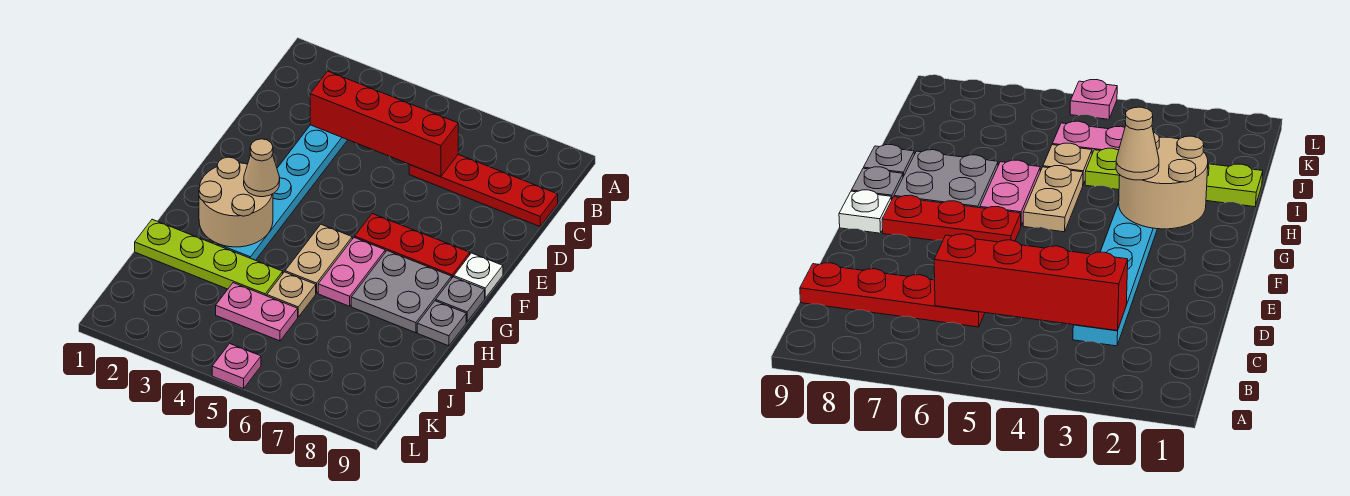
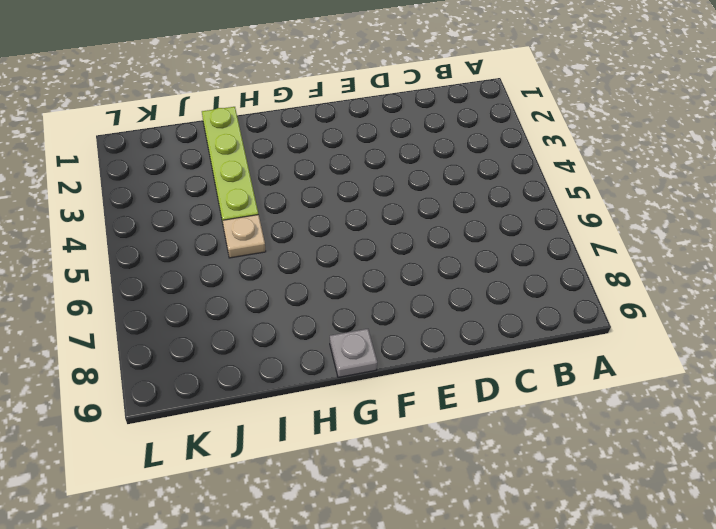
none -> cyan 1x6 plate [219,125,347,260]
none -> red 1x4 plate [409,154,558,226]
none -> red 1x3 plate [355,214,470,277]

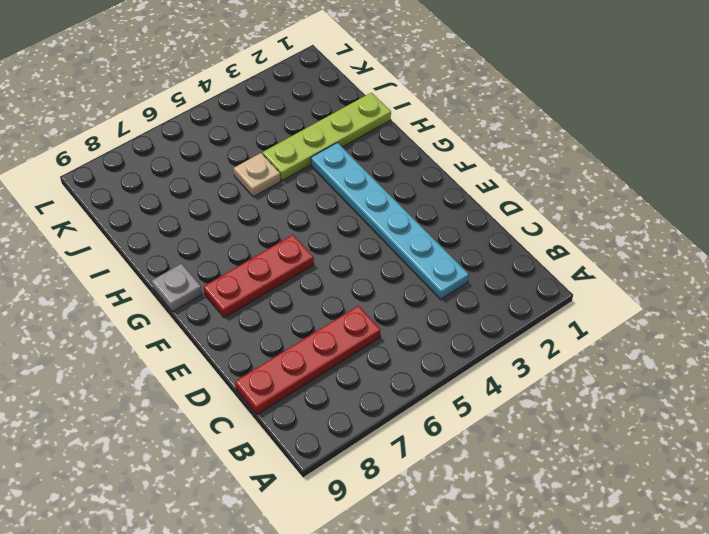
none -> white 1x1 plate [454,253,503,298]
none -> tan 1x2 plate [285,224,352,293]
none -> pink 1x2 plate [318,237,385,306]

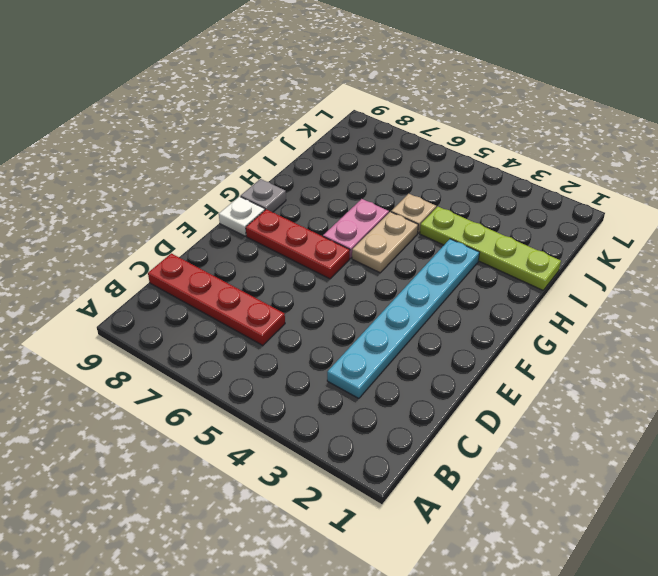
none -> grey 2x2 plate [351,251,452,333]
none -> grey 1x1 plate [417,301,466,346]
none -> pink 1x2 plate [216,283,298,341]

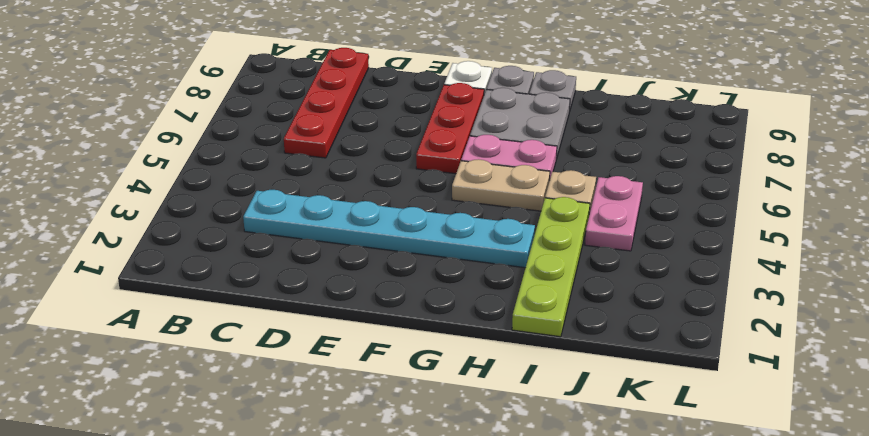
none -> pink 1x1 plate [212,344,261,389]
none -> red 1x4 brick [310,71,458,177]
none -> tan 2x2 round brick [199,157,273,247]

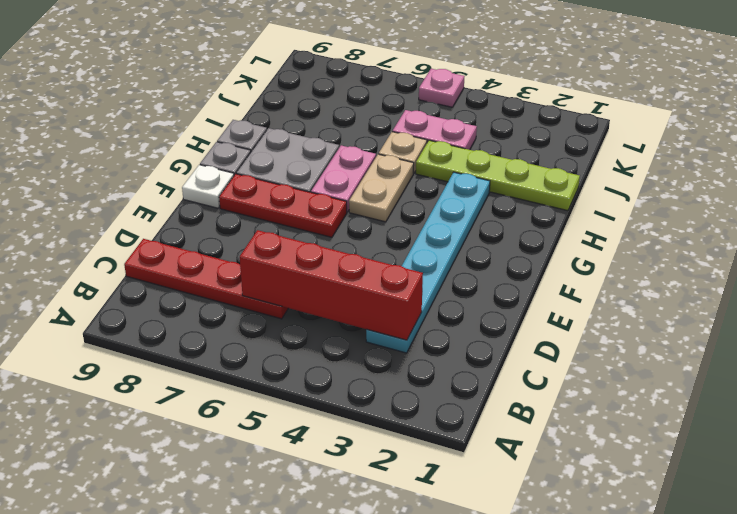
none -> tan 2x2 round brick [199,157,273,247]
none -> tan 1x1 cone [244,139,280,197]

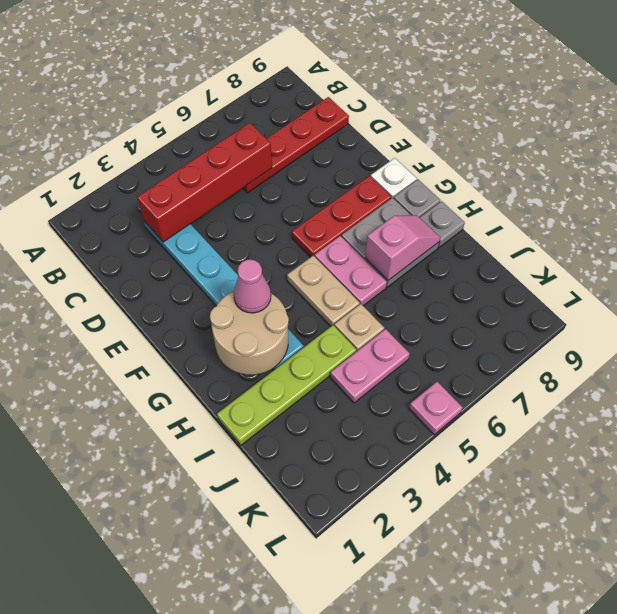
pink 1x1 cone [234,260,271,313] -> tan 1x1 cone [244,139,280,197]
pink 1x2 slope [365,215,440,280] -> none

